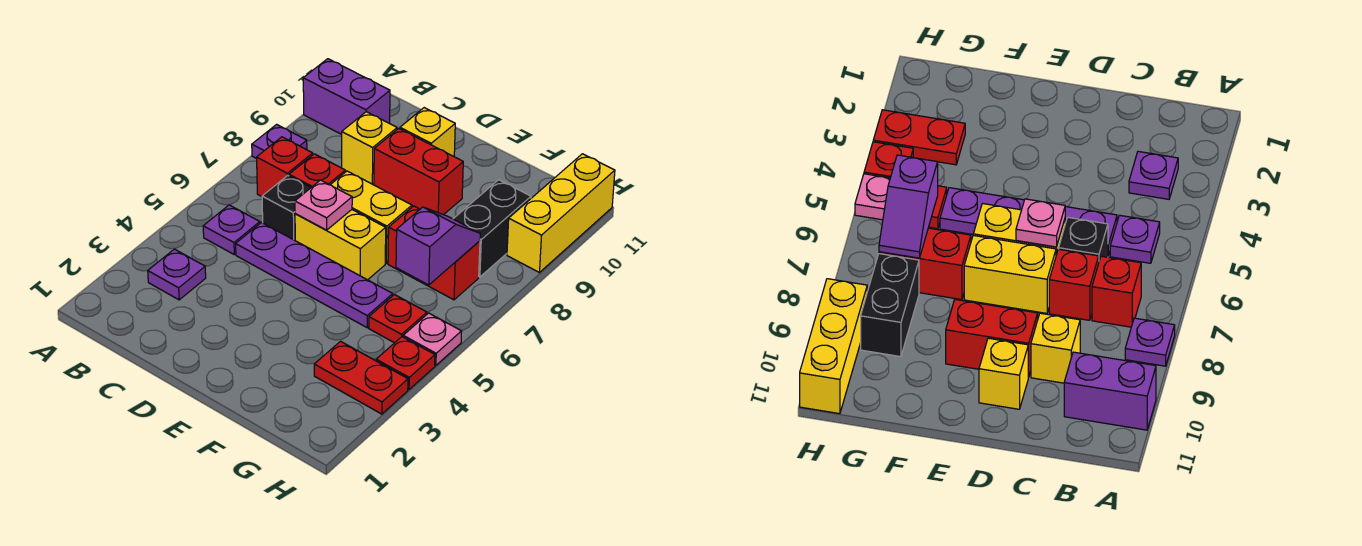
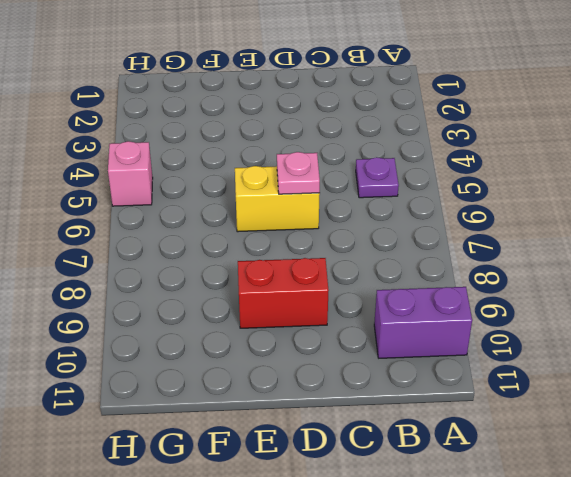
pink 1x1 brick [108,141,153,206] -> pink 1x1 plate [403,313,462,365]
none -> purple 1x1 plate [252,124,307,159]
none -> purple 1x1 plate [148,249,206,300]
none -> red 1x1 brick [257,137,313,197]

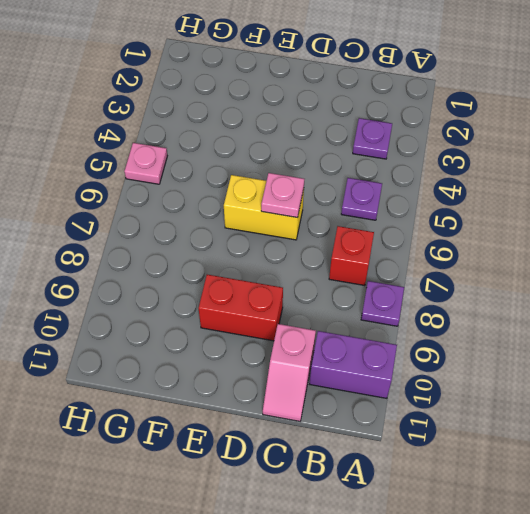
pink 1x2 slope [263,324,316,421] -> none
none -> purple 1x4 plate [236,223,393,328]
none -> black 1x1 brick [262,175,311,240]
none -> red 1x1 brick [289,154,345,187]

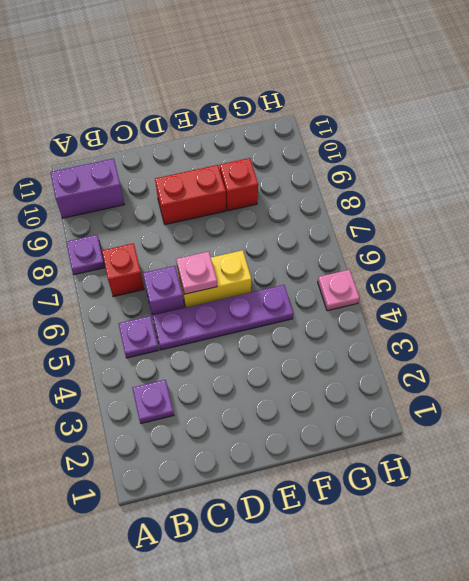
purple 1x1 brick [143,266,184,315] -> black 1x1 brick [262,175,311,240]
red 1x1 brick [220,158,258,211] -> red 1x1 brick moved to [289,154,345,187]
none -> yellow 1x1 brick [342,112,397,184]
none -> yellow 1x2 brick [331,171,412,264]
none -> yellow 1x1 brick [400,108,455,156]

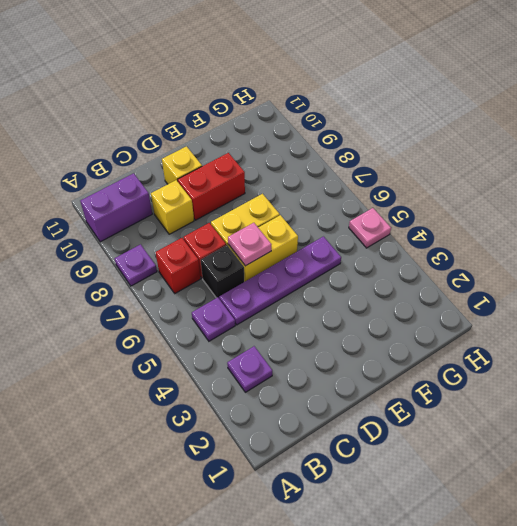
none -> red 1x2 brick [388,206,480,300]
none -> red 1x2 plate [314,341,408,414]
none -> red 1x1 plate [369,295,427,343]

